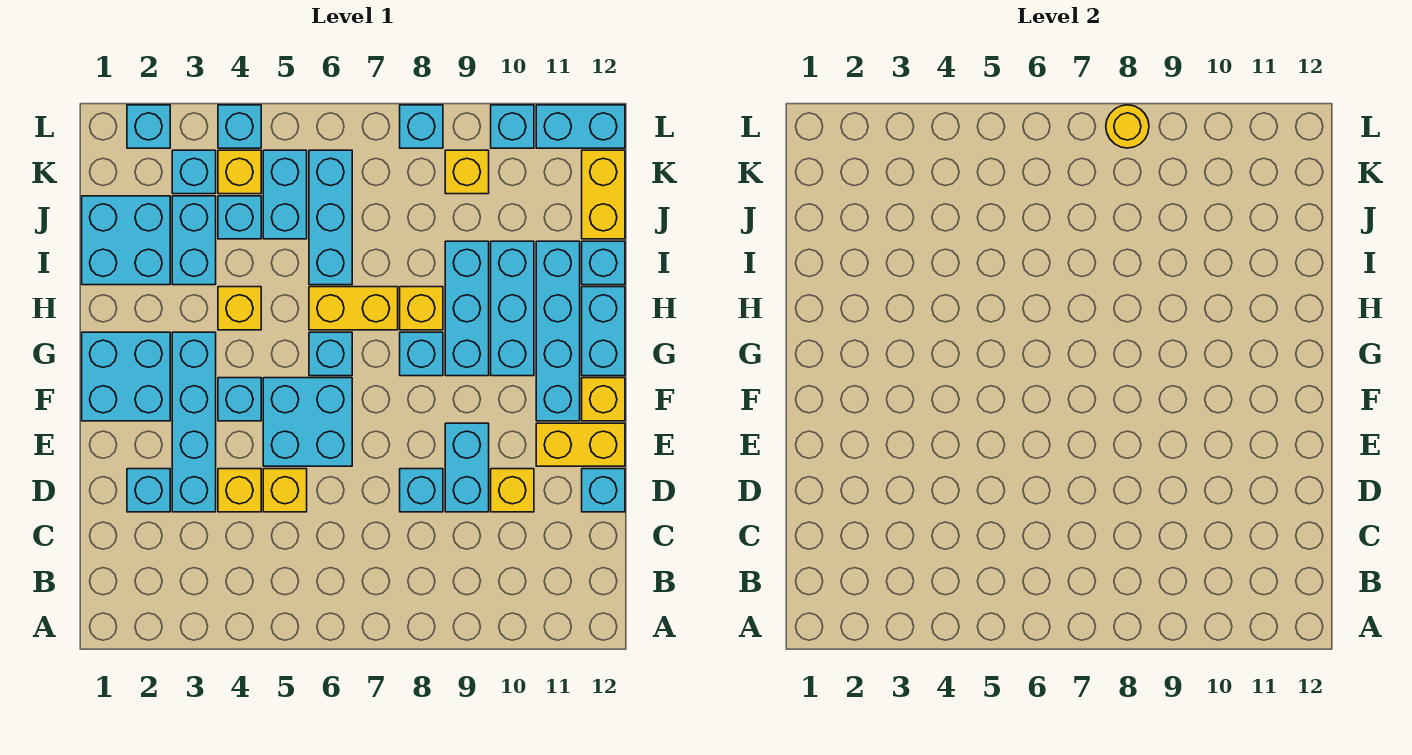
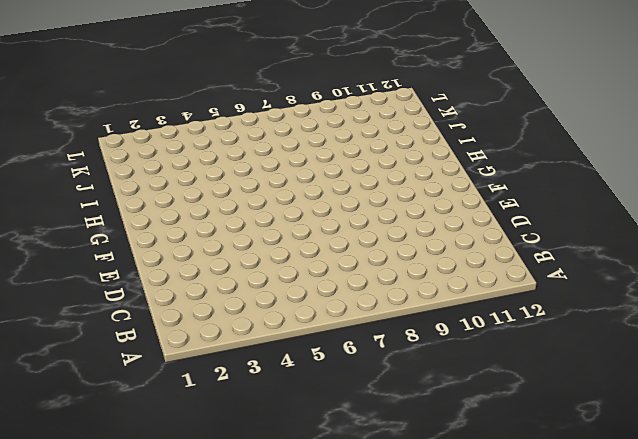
none -> cyan 1x1 brick [127,469,170,512]
none -> cyan 1x4 brick [172,332,216,512]
none -> yellow 1x1 brick [218,469,261,512]
none -> yellow 1x1 brick [263,469,307,512]

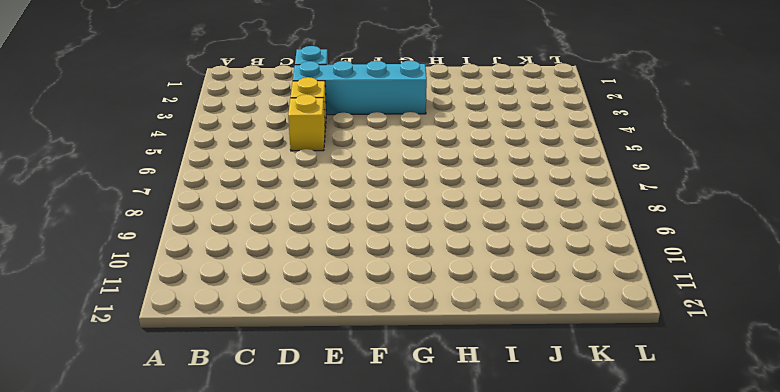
none -> cyan 1x1 brick [400,469,443,512]
none -> cyan 1x2 brick [445,423,489,512]
none -> yellow 1x1 brick [491,469,534,512]
none -> cyan 1x1 brick [582,469,625,512]

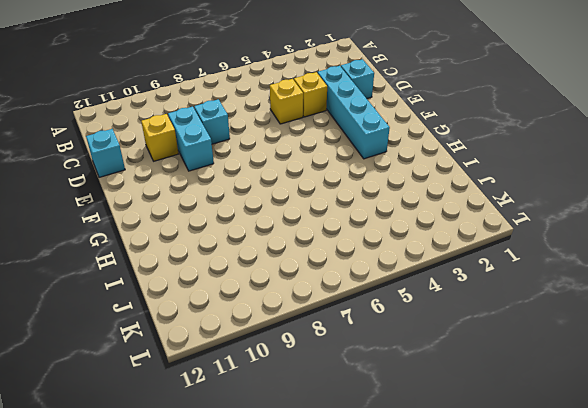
none -> cyan 2x2 brick [263,378,352,466]
none -> yellow 1x2 brick [536,423,625,466]
none -> cyan 2x2 brick [82,332,170,421]
none -> cyan 1x1 brick [218,378,261,421]

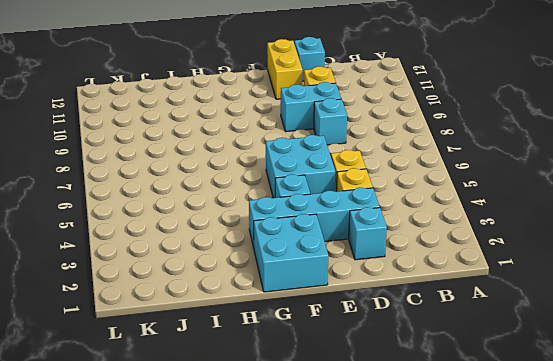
none -> cyan 1x4 brick [536,241,580,421]
none -> yellow 1x1 brick [582,378,625,421]
none -> cyan 1x1 brick [309,332,352,376]
none -> cyan 1x1 brick [400,332,443,376]

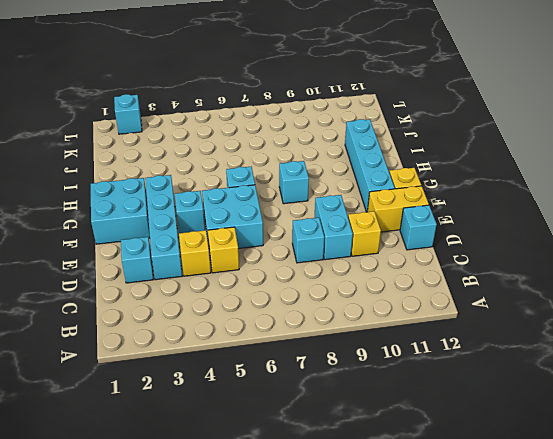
none -> cyan 1x3 brick [445,241,489,376]
none -> cyan 1x3 brick [491,241,534,376]
none -> cyan 1x2 brick [582,287,625,376]
none -> yellow 1x1 brick [218,287,261,330]

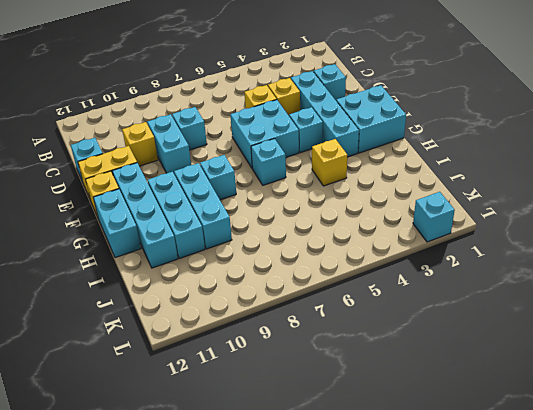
none -> yellow 1x2 brick [309,287,398,330]
none -> yellow 1x1 brick [400,287,443,330]
none -> cyan 2x2 brick [82,196,170,285]
none -> cyan 1x2 brick [172,196,216,285]

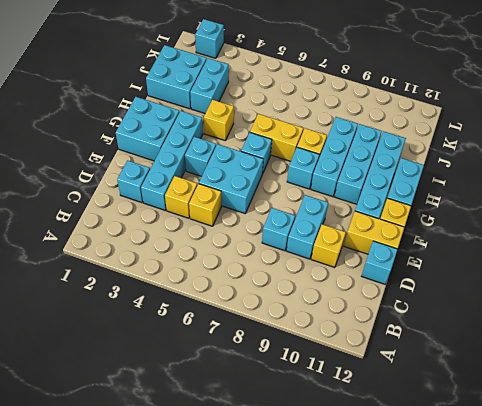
none -> cyan 1x3 brick [309,150,352,285]
none -> cyan 1x1 brick [582,241,625,285]
none -> cyan 1x1 brick [218,196,261,239]
none -> cyan 1x2 brick [263,150,307,239]

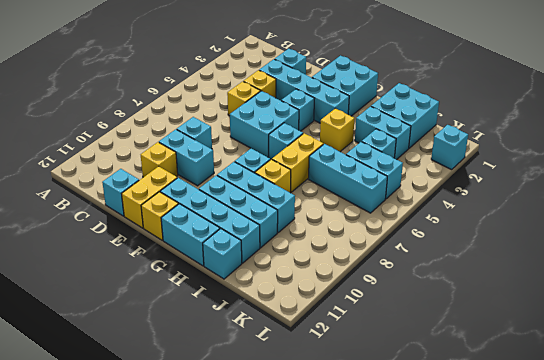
none -> yellow 1x2 brick [582,150,625,239]
none -> cyan 1x1 brick [172,150,216,194]
none -> yellow 1x1 brick [218,150,261,194]
none -> yellow 1x1 brick [445,150,489,194]

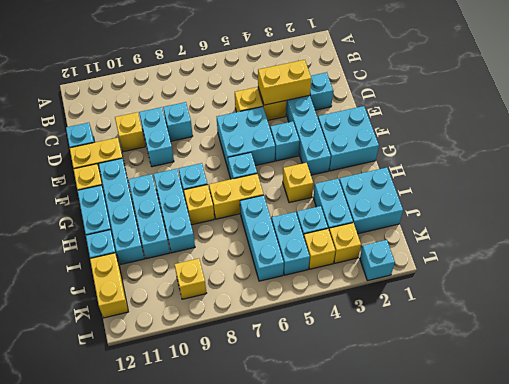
yellow 1x2 brick [258,60,311,105] -> none
yellow 1x1 brick [329,223,361,263] -> cyan 1x1 brick [172,150,216,194]
none -> cyan 1x1 brick [218,105,261,148]
none -> cyan 1x1 brick [400,105,443,148]
none -> cyan 1x1 brick [491,105,534,148]
none -> cyan 1x2 brick [536,105,625,148]

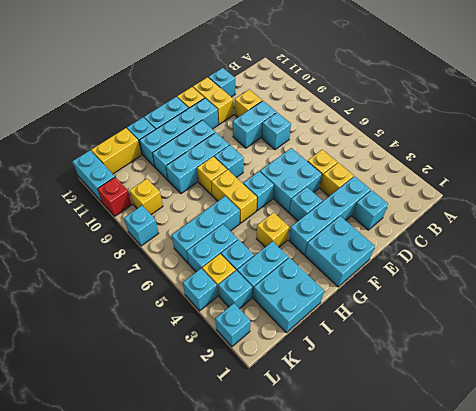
red 1x1 brick [98,177,132,216] -> cyan 1x1 brick [491,105,534,148]
none -> yellow 1x1 round brick [1106,105,1149,148]

